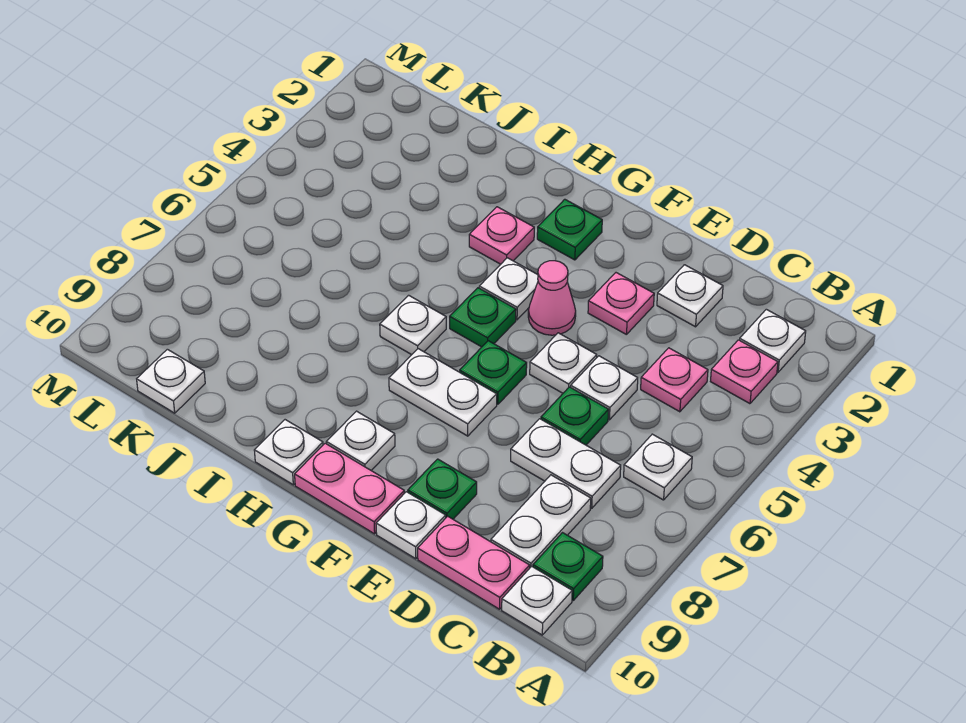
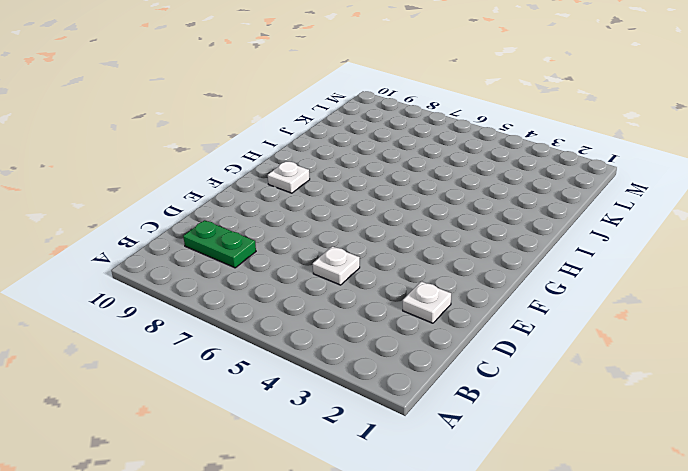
green 1x2 plate [183,220,256,268] -> white 1x2 plate [491,475,591,567]
none -> white 1x1 plate [740,309,806,372]
none -> pink 1x1 plate [711,340,778,404]
none -> white 1x1 plate [624,434,692,500]

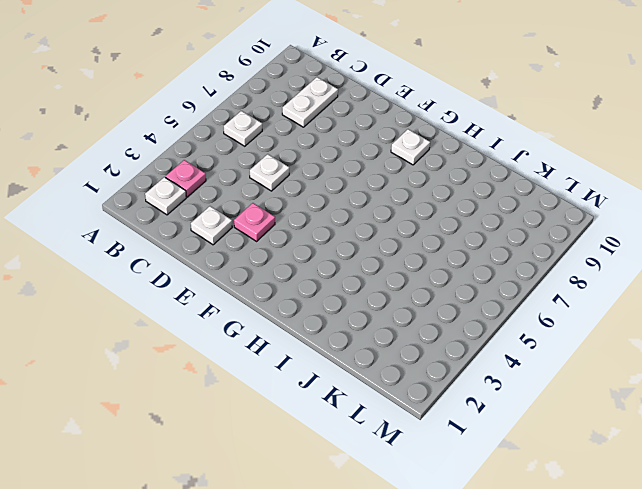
none -> green 1x1 plate [533,533,603,600]
none -> white 1x1 plate [502,566,572,635]
none -> pink 1x1 plate [641,348,708,412]

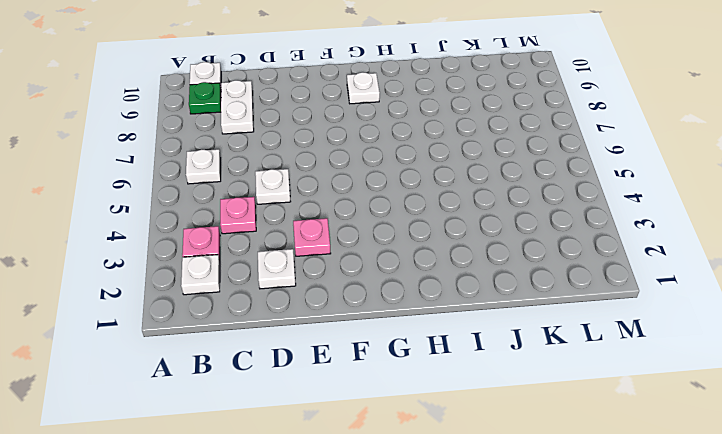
none -> white 1x2 plate [511,419,621,508]
none -> pink 1x2 plate [418,516,530,609]
none -> green 1x1 plate [541,387,609,445]

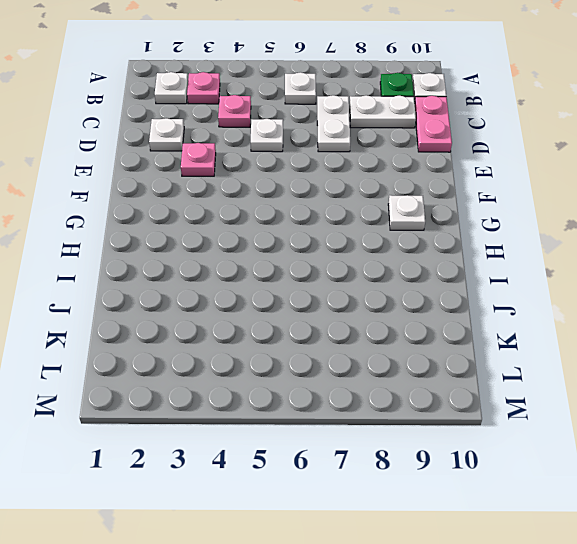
none -> green 1x1 plate [541,387,609,445]
none -> white 1x1 plate [530,333,597,393]
none -> green 1x1 plate [408,459,477,519]

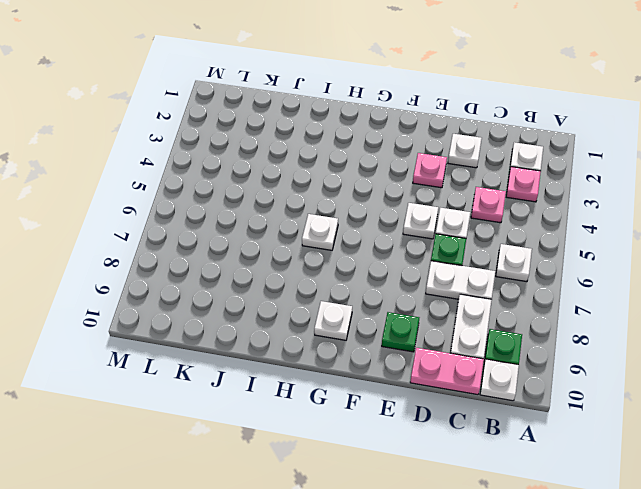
none -> white 1x1 plate [376,492,446,559]
none -> pink 1x1 cone [528,261,576,335]
none -> green 1x1 plate [460,341,527,404]

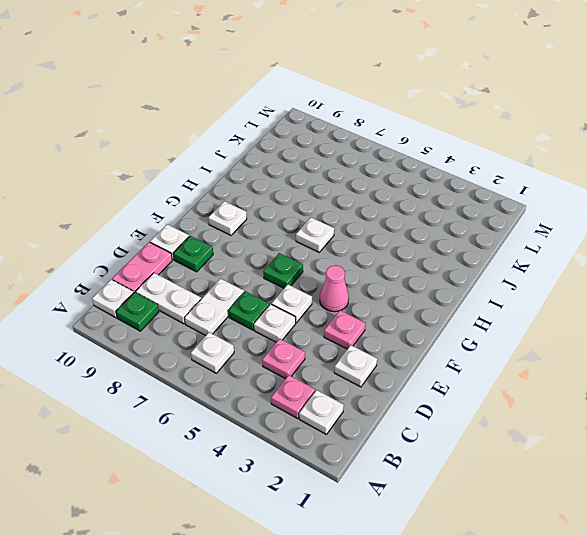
none -> white 1x2 plate [389,349,497,436]
none -> pink 1x2 plate [295,443,404,534]
none -> green 1x1 plate [537,199,602,260]

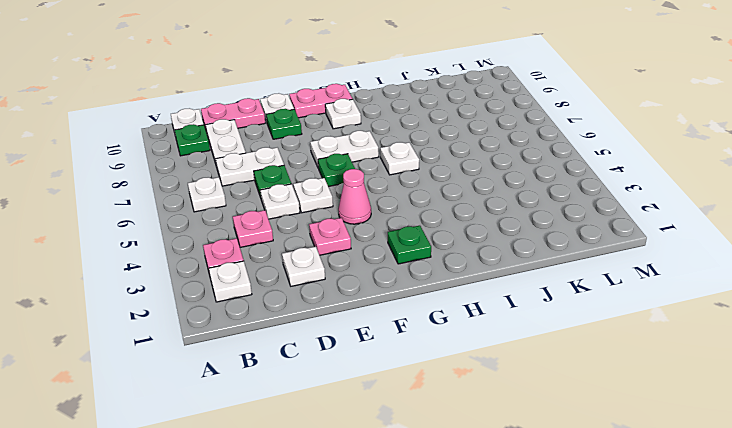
none -> white 1x1 plate [479,258,538,320]
none -> green 1x1 plate [450,288,516,347]
none -> pink 1x1 plate [469,207,534,264]

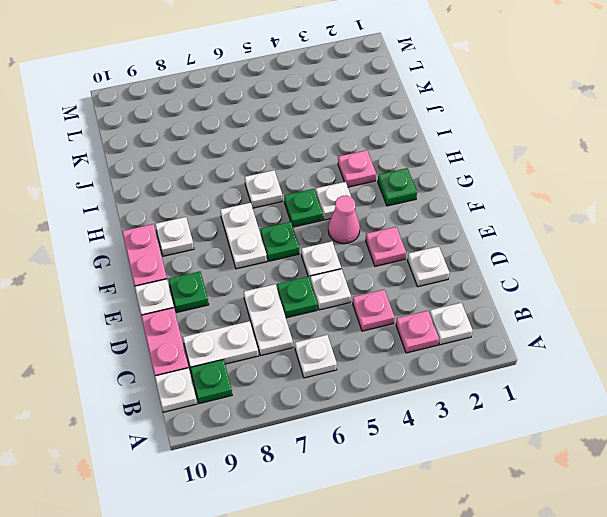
none -> white 1x1 plate [254,420,323,485]
none -> white 1x1 plate [137,349,205,413]

